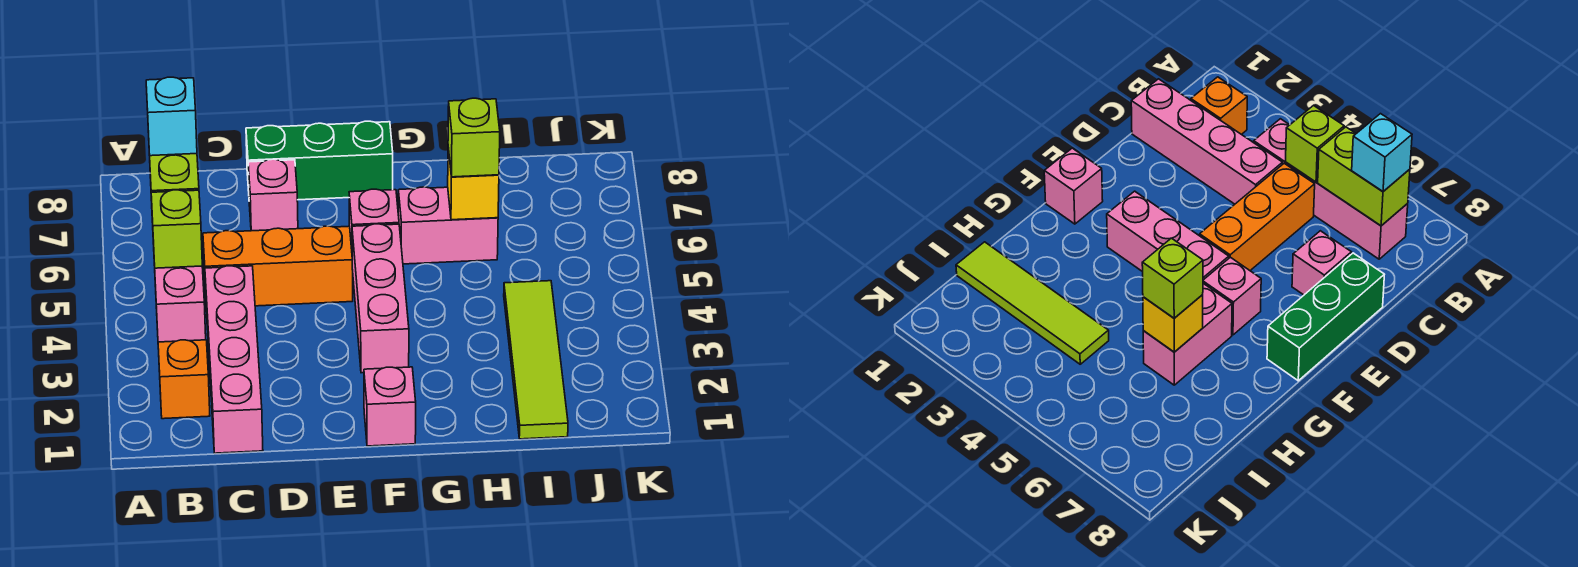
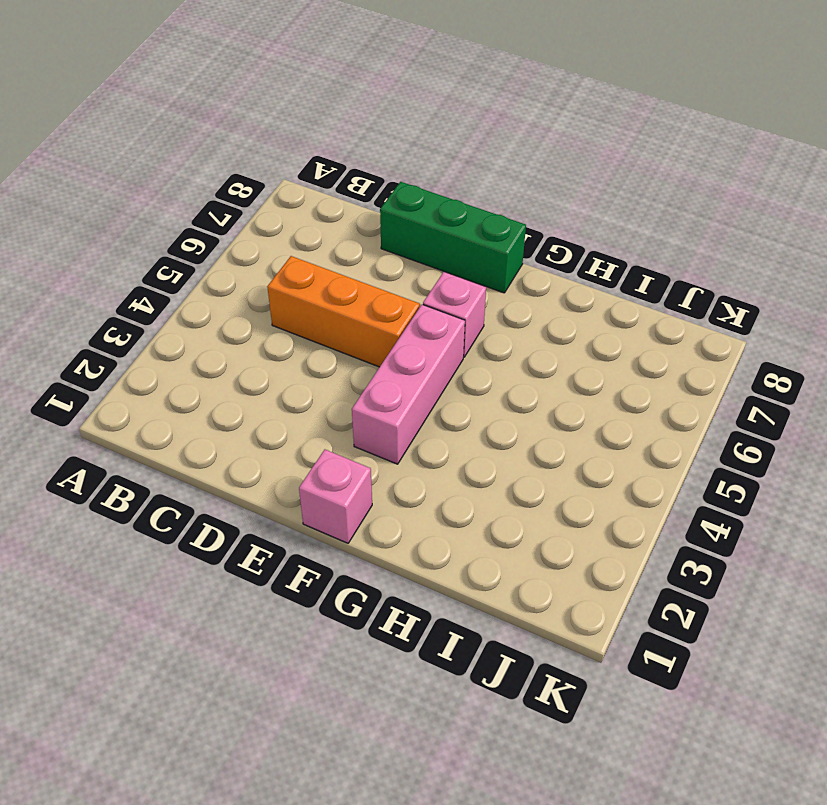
none -> orange 1x1 brick [158,340,210,419]
none -> pink 1x4 brick [151,199,206,342]
none -> pink 1x4 brick [205,266,263,453]

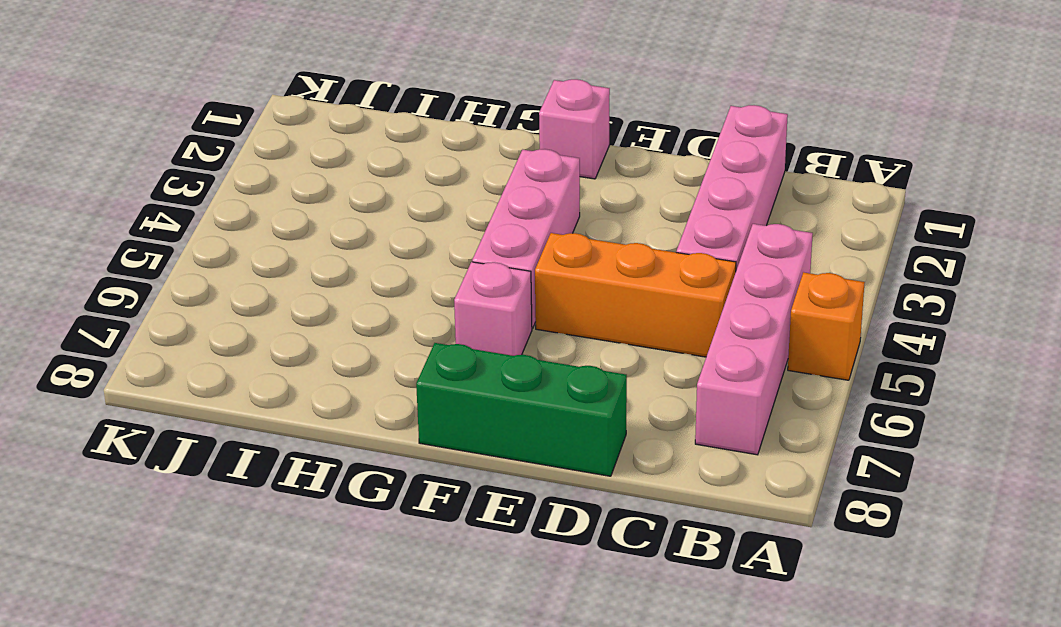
orange 1x1 brick [788,272,865,380] -> orange 1x1 brick moved to [158,340,210,419]
none -> pink 1x1 brick [248,159,298,231]
none -> pink 1x2 brick [398,187,498,264]
none -> lime 1x4 tile [504,281,568,439]

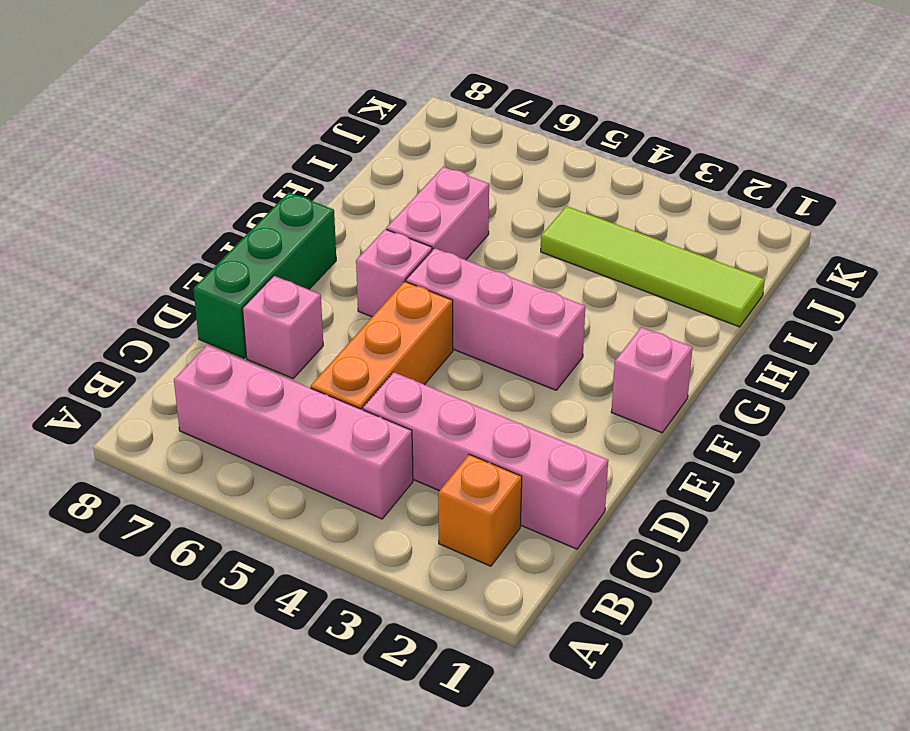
none -> lime 1x1 brick [151,190,202,268]
none -> lime 1x2 brick [149,154,199,199]
none -> yellow 1x1 brick [448,148,499,220]

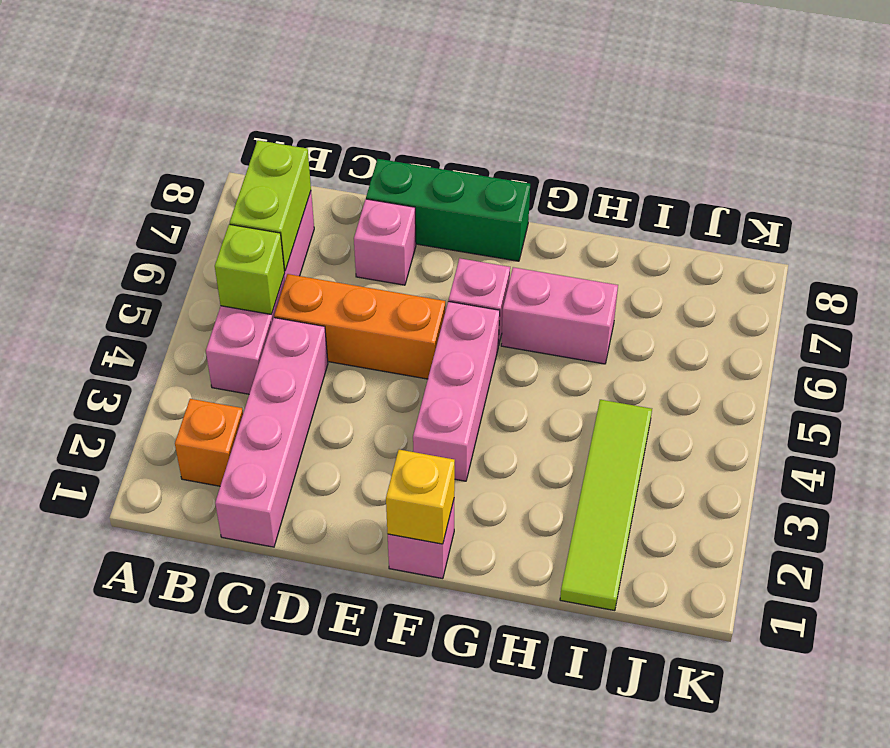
yellow 1x1 brick [386,450,455,544] -> yellow 1x1 brick moved to [448,148,499,220]
none -> cyan 1x1 brick [146,77,197,156]
none -> lime 1x1 brick [448,98,500,177]

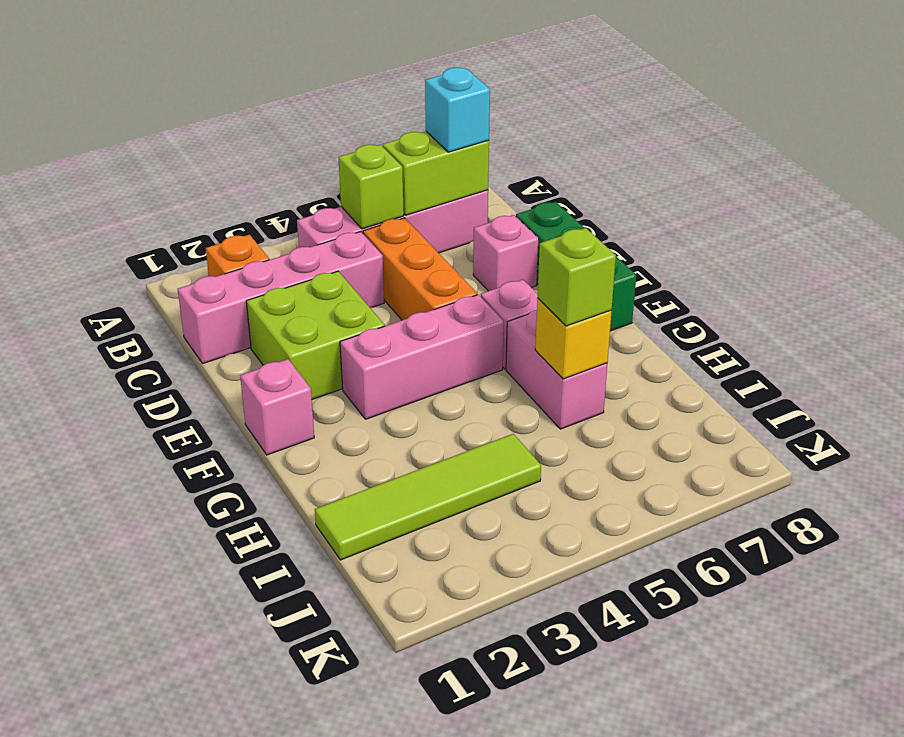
lime 2x2 brick [246,271,385,399] -> none

